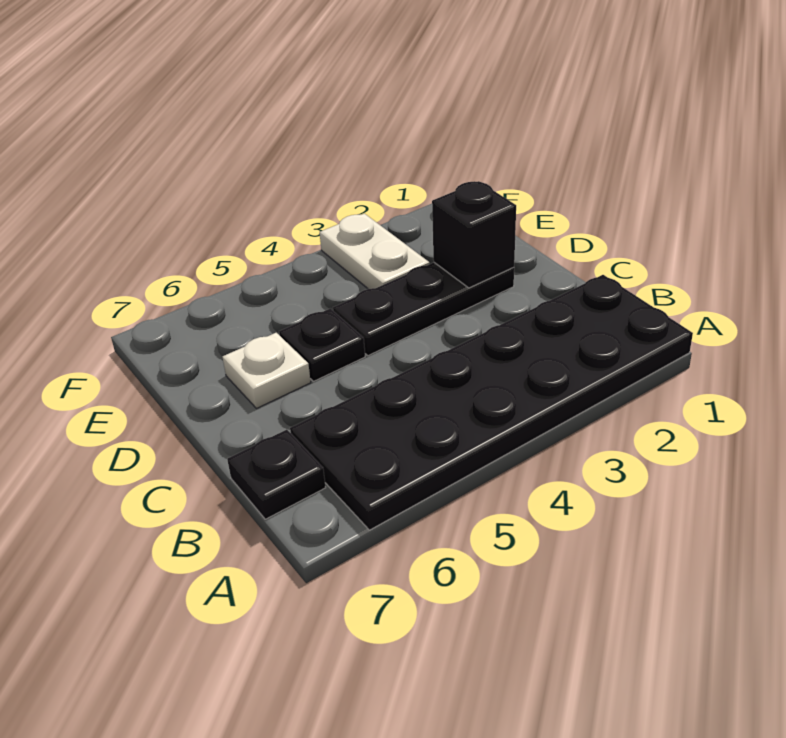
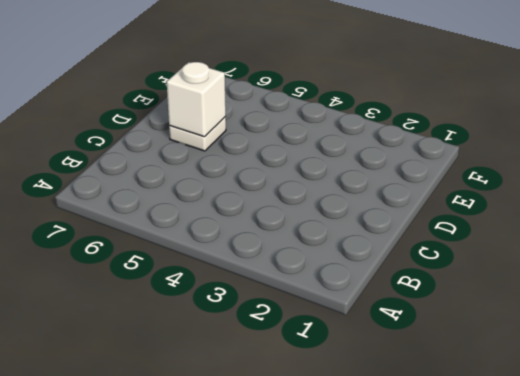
white 1x1 brick [167,62,226,137] -> none
none -> black 2x6 plate [290,275,693,530]
none -> black 1x1 plate [227,430,326,519]

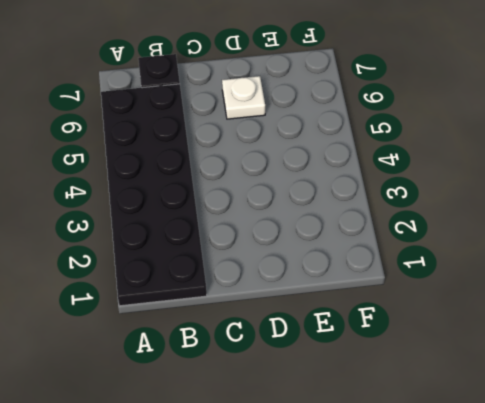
none -> black 1x3 plate [333,263,514,356]
none -> black 1x1 plate [279,308,365,381]

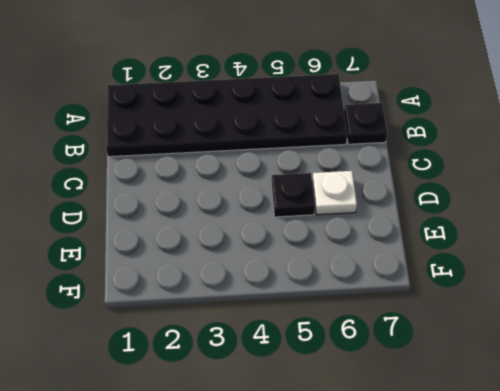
none -> black 1x3 plate [333,263,514,356]
none -> white 1x2 plate [320,214,430,289]

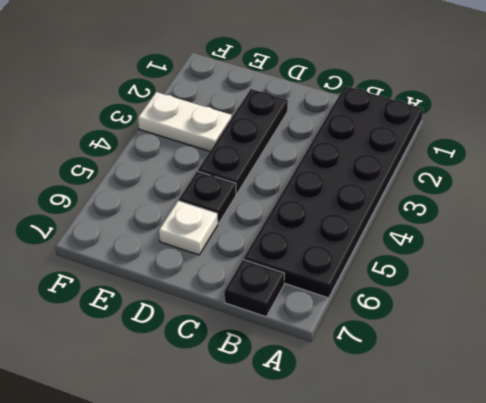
none -> black 1x1 brick [432,181,516,288]

